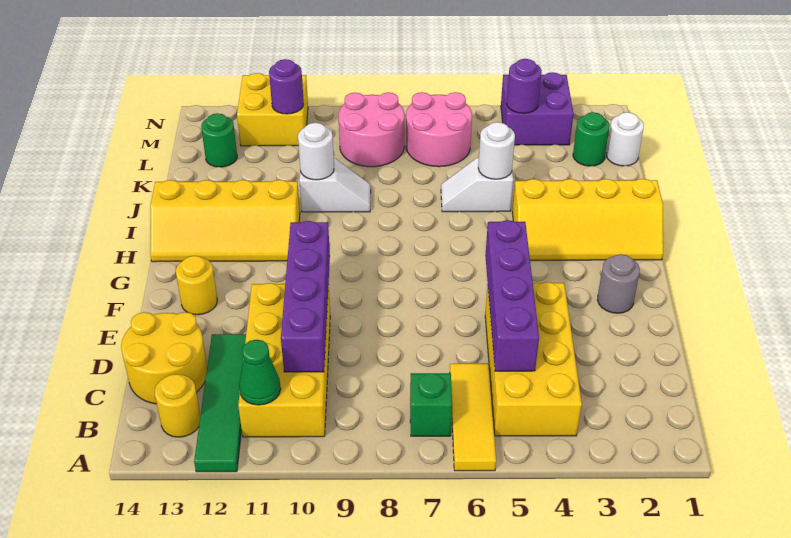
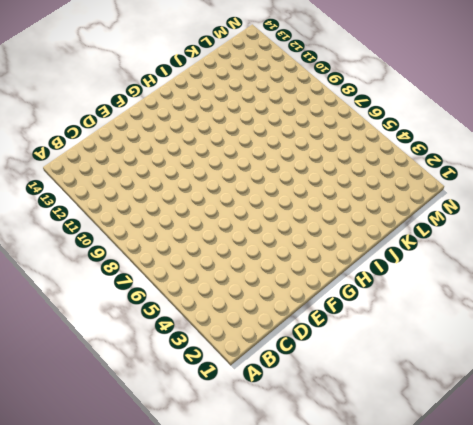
none -> yellow 1x3 tile [450,363,496,471]
none -> green 1x4 tile [194,334,246,472]
none -> yellow 2x4 brick [485,282,582,436]

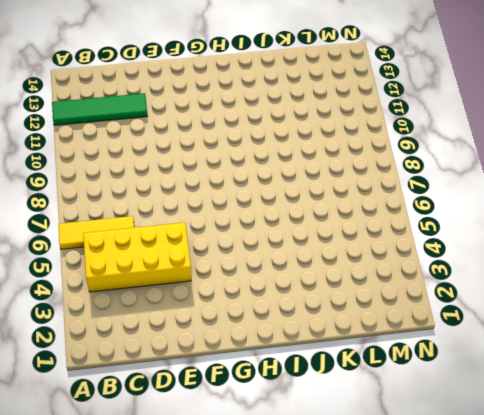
none -> green 1x1 brick [410,373,452,436]
none -> yellow 2x4 brick [238,283,330,437]
none -> yellow 1x1 round brick [155,374,200,437]

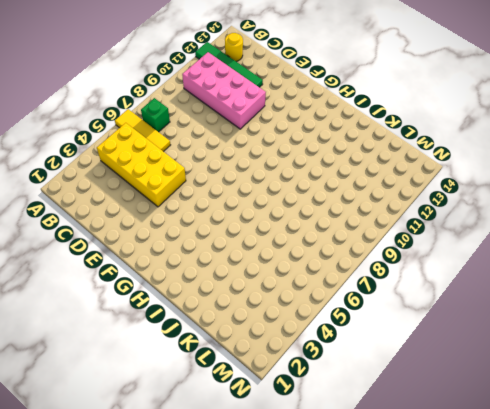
pink 2x4 brick [182,52,266,129] -> yellow 2x4 brick [238,283,330,437]
none -> yellow 2x2 round brick [121,312,207,404]
none -> grey 1x1 round brick [598,254,640,313]
none -> yellow 1x1 round brick [176,256,217,315]

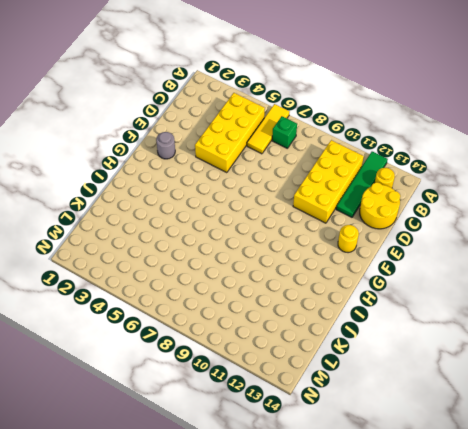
none -> yellow 2x4 slope [512,179,663,260]
none -> yellow 2x4 slope [150,180,300,262]
none -> white 1x2 slope [441,158,513,212]

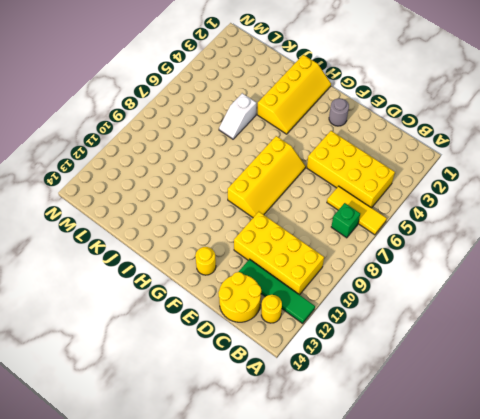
yellow 2x4 slope [228,136,306,217] -> yellow 2x4 slope moved to [150,180,300,262]
none -> white 1x2 slope [299,158,371,212]
none -> white 1x1 round brick [606,112,644,166]
none -> green 1x1 round brick [573,112,610,166]

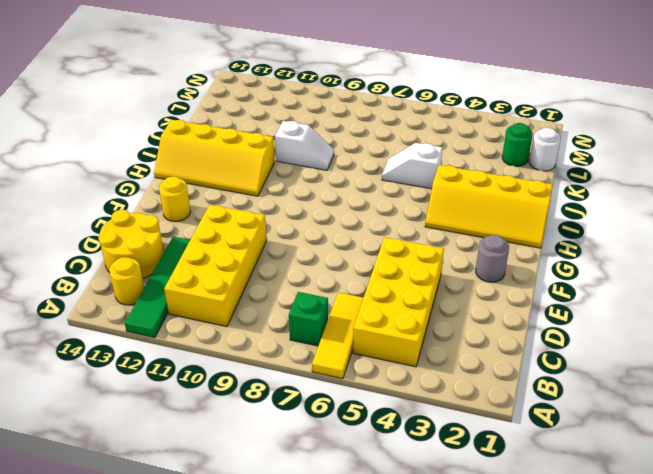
none -> pink 2x2 round brick [406,92,472,167]
none -> pink 2x2 round brick [338,92,405,167]
none -> green 1x1 round brick [201,113,237,167]

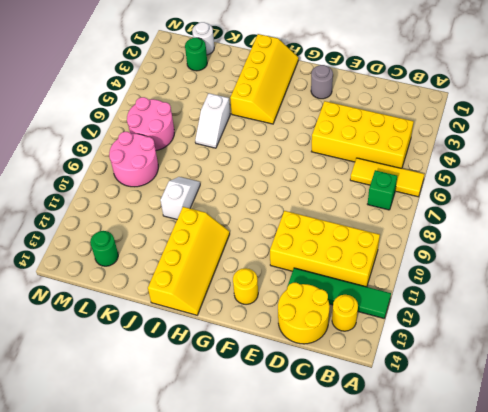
none -> purple 2x2 brick [501,72,573,145]
none -> yellow 2x2 brick [237,73,308,146]
none -> green 1x1 cone [239,340,281,405]

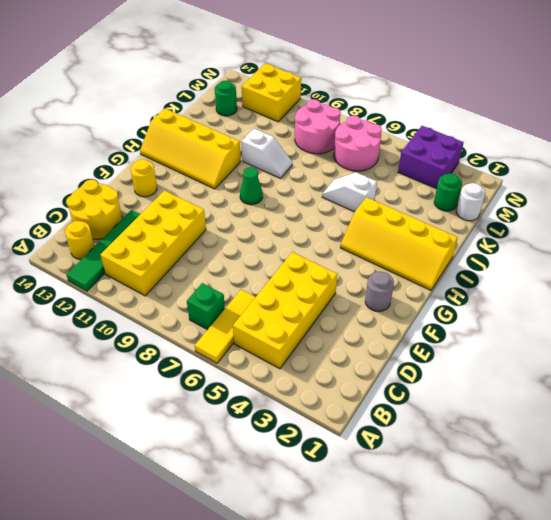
green 1x1 cone [240,167,263,205] -> green 1x1 cone moved to [239,340,281,405]
none -> purple 1x4 brick [485,220,539,371]
none -> purple 1x4 brick [281,221,330,372]
none -> white 1x1 round brick [478,122,515,179]

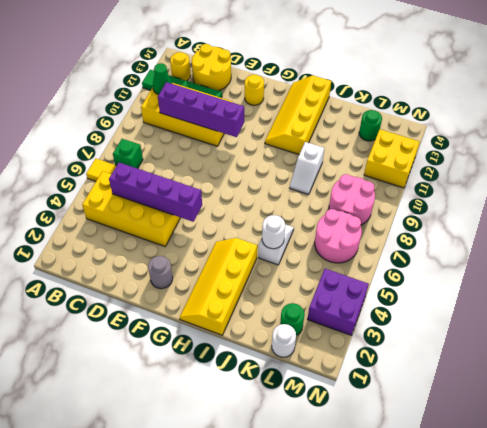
none -> white 1x1 round brick [298,123,334,180]
none -> purple 1x1 round brick [506,59,542,113]
none -> purple 1x1 round brick [269,59,304,114]

